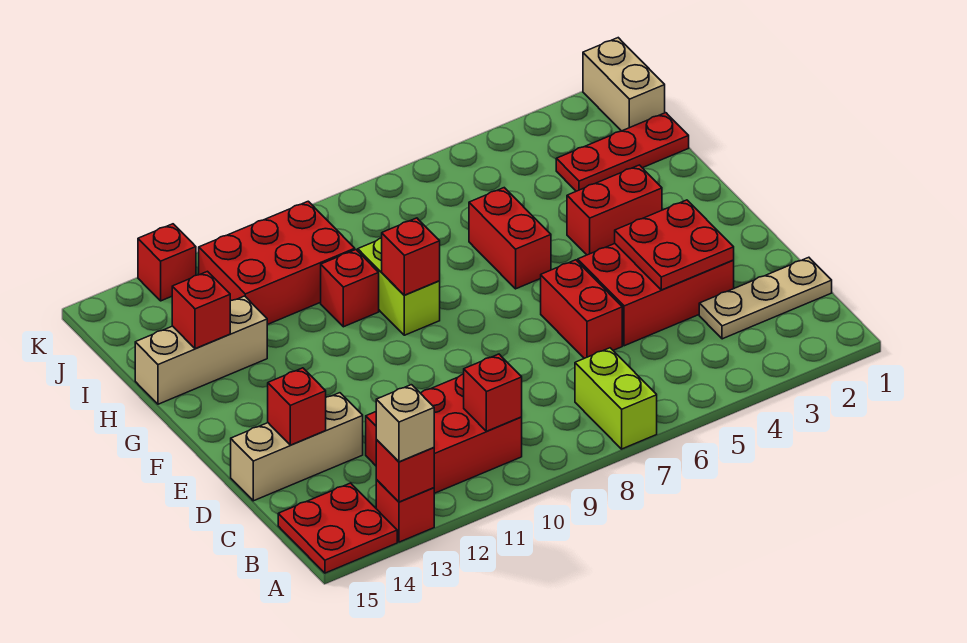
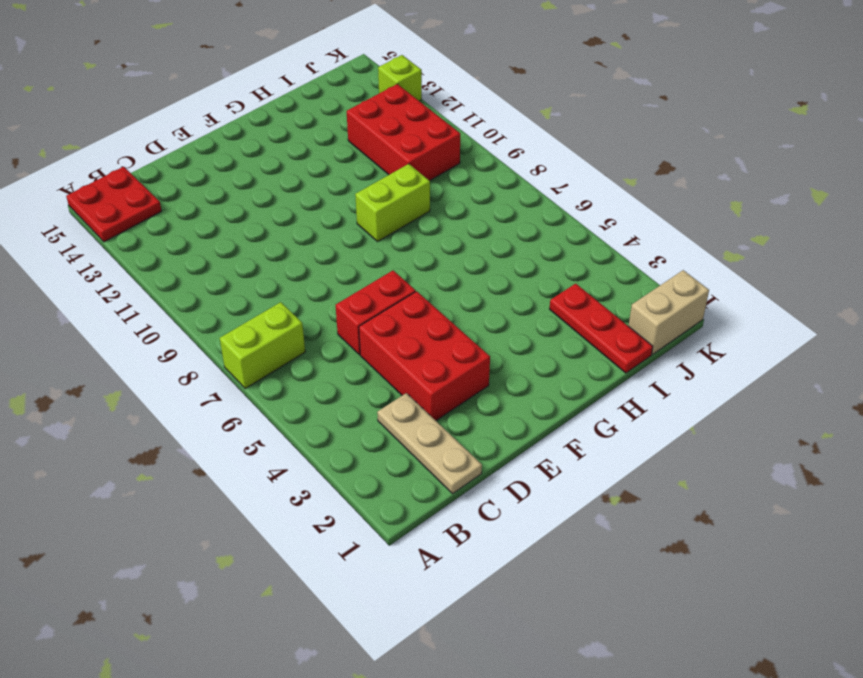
lime 1x1 brick [378,55,422,101] -> red 1x1 brick [138,224,196,301]
none -> red 1x1 brick [376,480,434,542]
none -> red 2x3 brick [366,374,522,493]
none -> tan 1x3 brick [231,393,363,501]

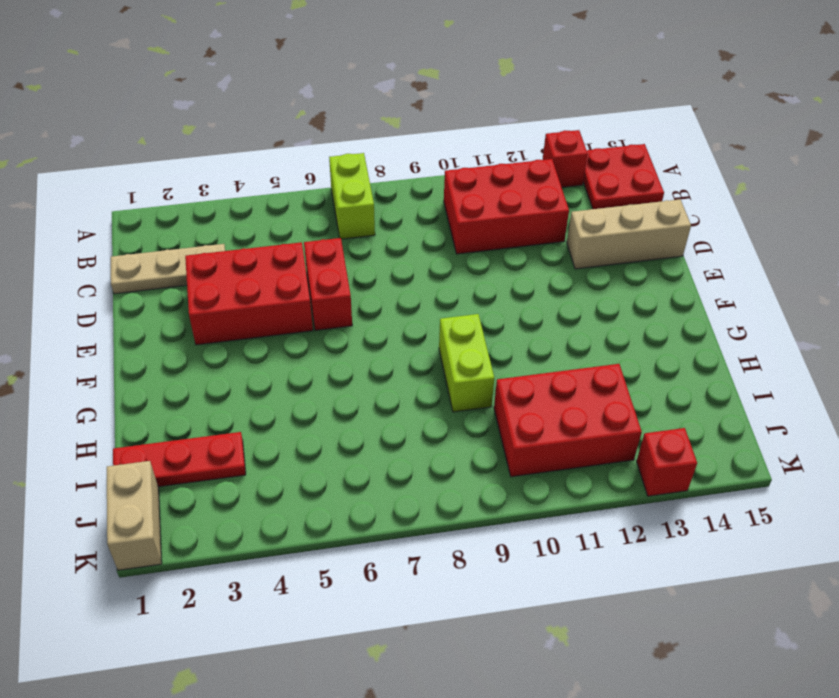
none -> red 1x2 brick [567,165,662,255]
none -> red 1x2 brick [469,188,551,289]
none -> red 1x1 brick [321,250,379,327]

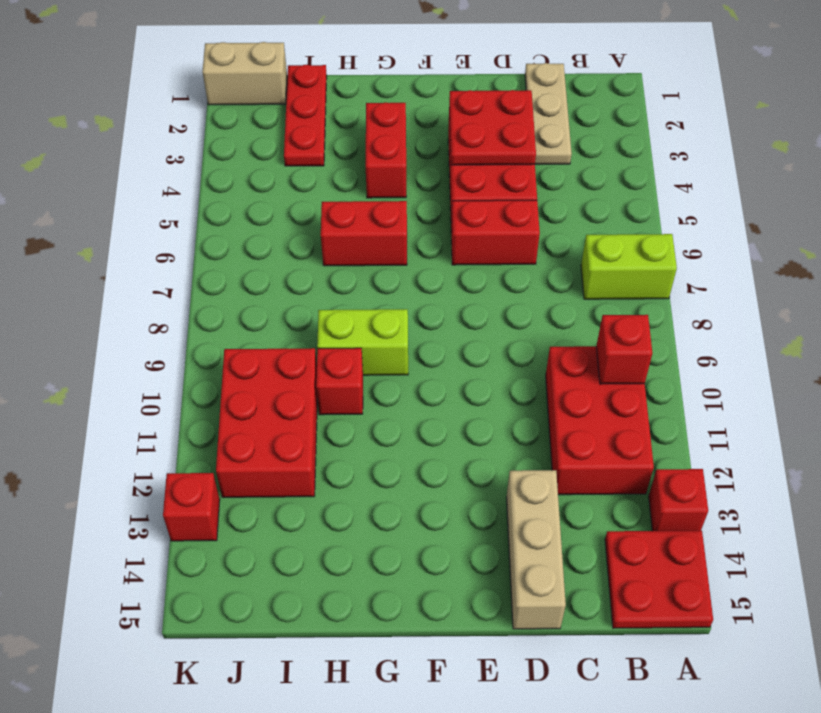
none -> tan 1x3 brick [135,296,267,404]
none -> red 1x1 brick [376,440,434,502]
none -> red 1x1 brick [268,368,326,445]

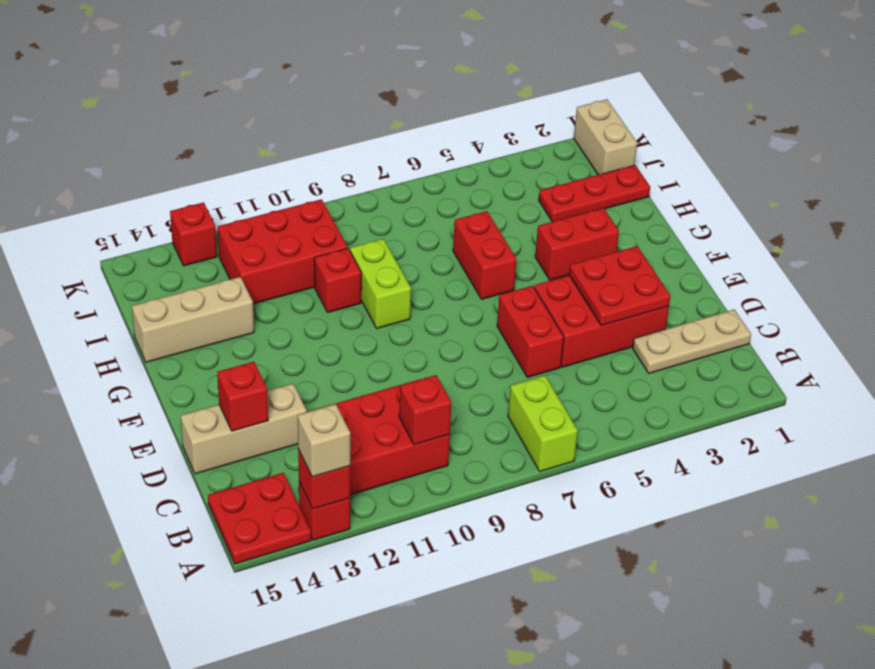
none -> red 1x1 brick [382,218,440,295]
none -> red 1x1 brick [172,271,230,349]

